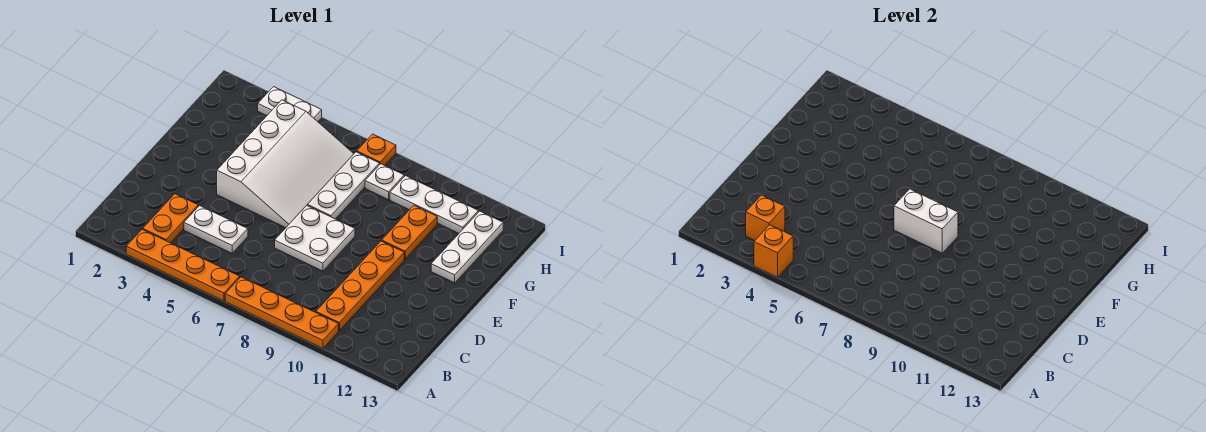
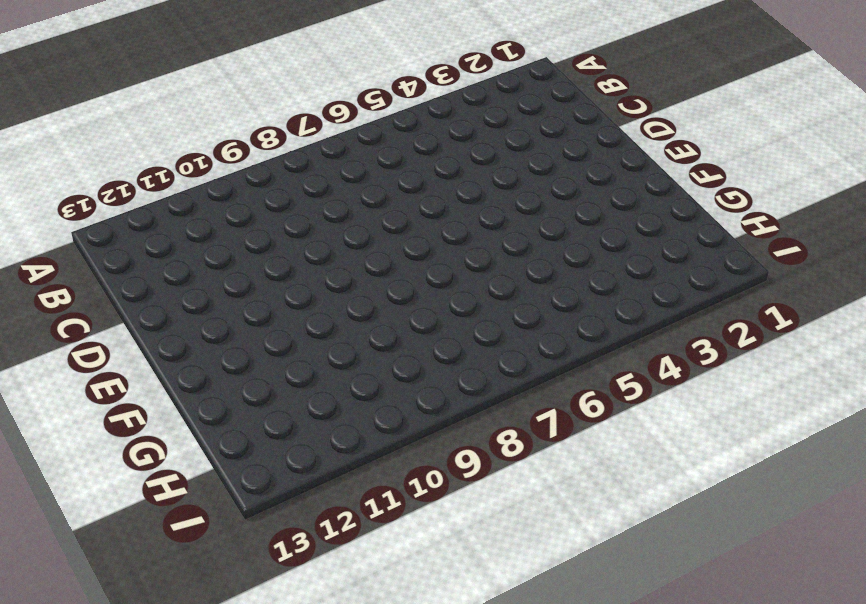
none -> orange 1x4 plate [126,229,240,301]
none -> orange 1x4 plate [225,277,339,348]
none -> orange 1x2 plate [143,194,198,243]

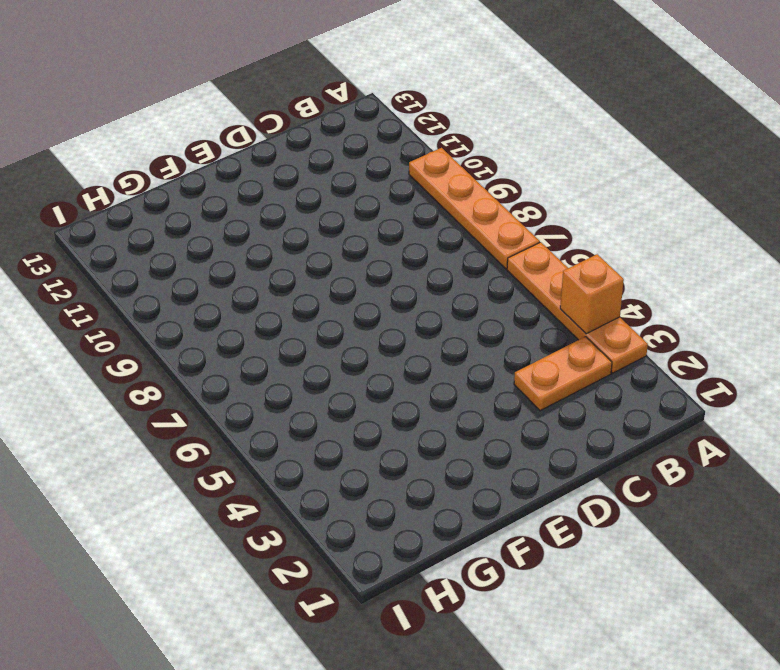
none -> orange 1x4 plate [316,241,404,331]
none -> white 1x2 plate [184,206,248,253]
none -> white 2x2 plate [275,206,355,271]

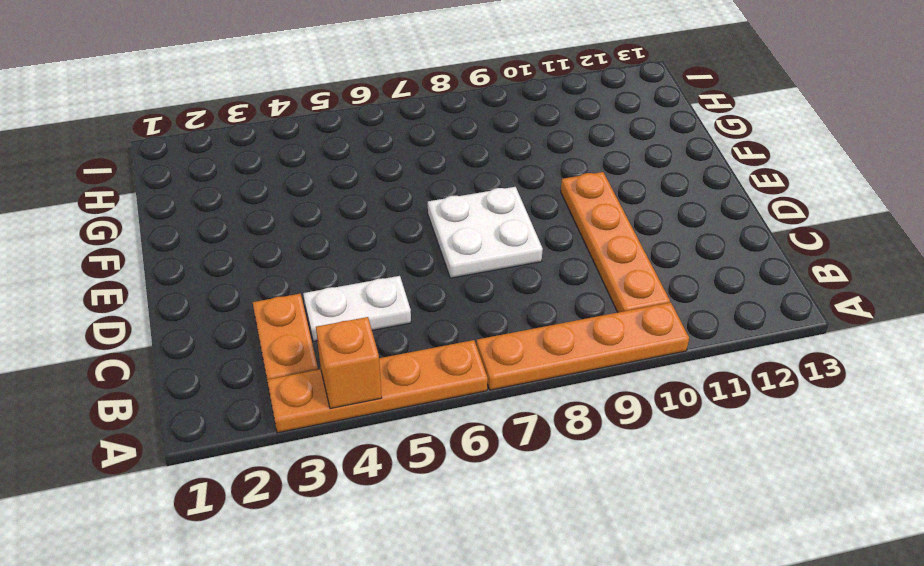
none -> white 3x4 slope [217,100,354,228]
none -> white 1x3 plate [307,152,380,219]
none -> orange 1x2 plate [382,206,437,259]

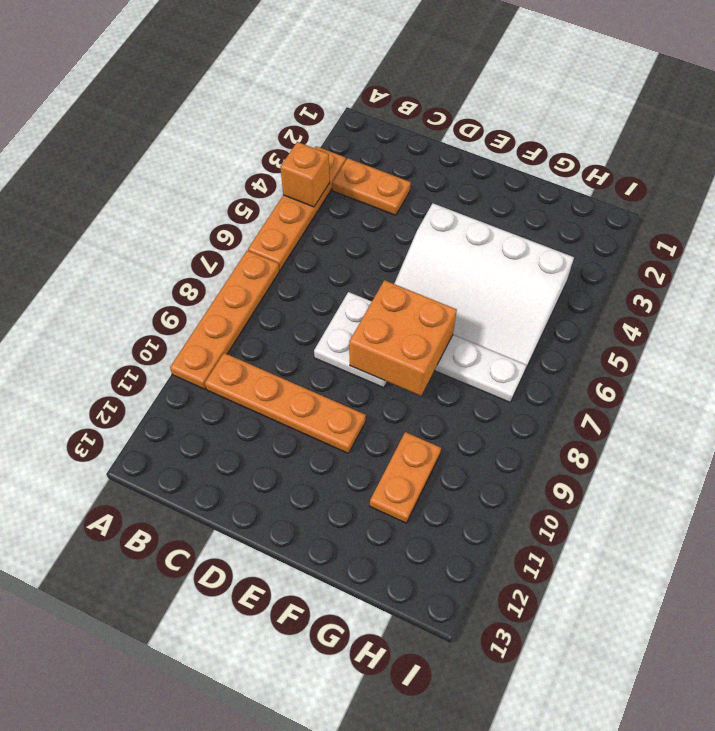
orange 2x2 brick [349,280,457,396] -> white 1x2 brick [894,189,958,253]
orange 1x2 plate [370,432,441,523] -> orange 1x2 plate turned to [382,206,437,259]
none -> white 1x2 plate [184,206,248,253]
none -> white 1x3 plate [431,211,503,283]
none -> white 1x1 plate [365,164,404,200]

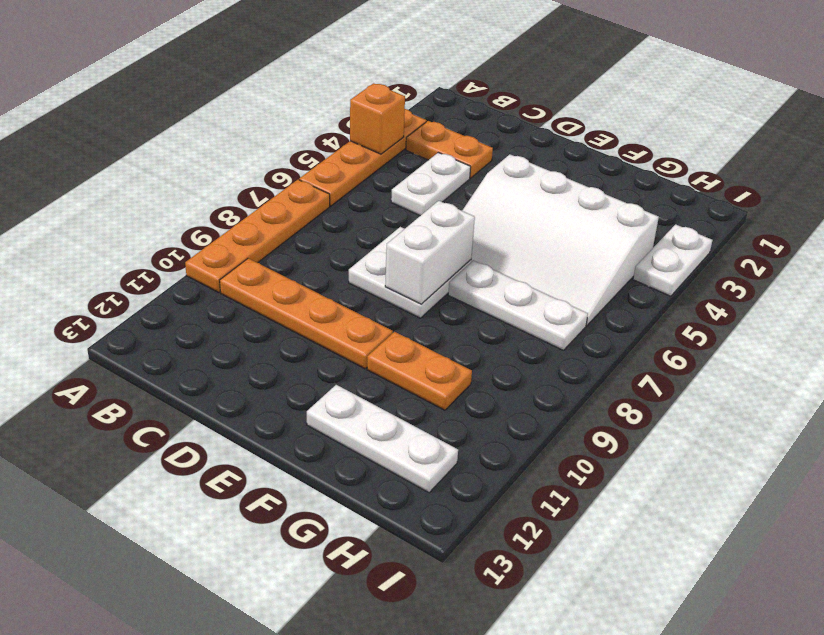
none -> white 1x1 plate [365,164,404,200]
none -> white 1x3 plate [390,176,479,233]
none -> orange 1x1 plate [357,134,396,165]

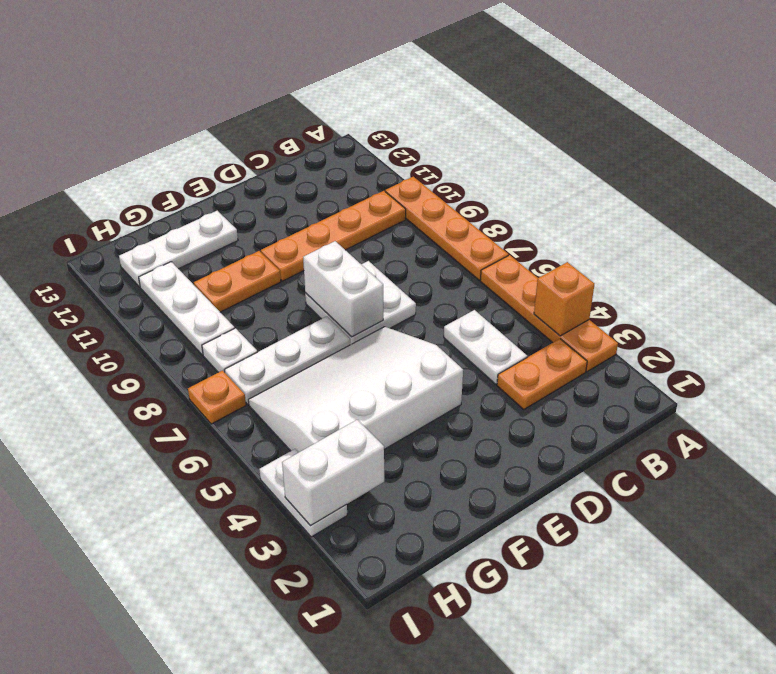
white 1x2 brick [282,420,384,526] -> none
none -> orange 1x1 brick [746,195,785,241]

